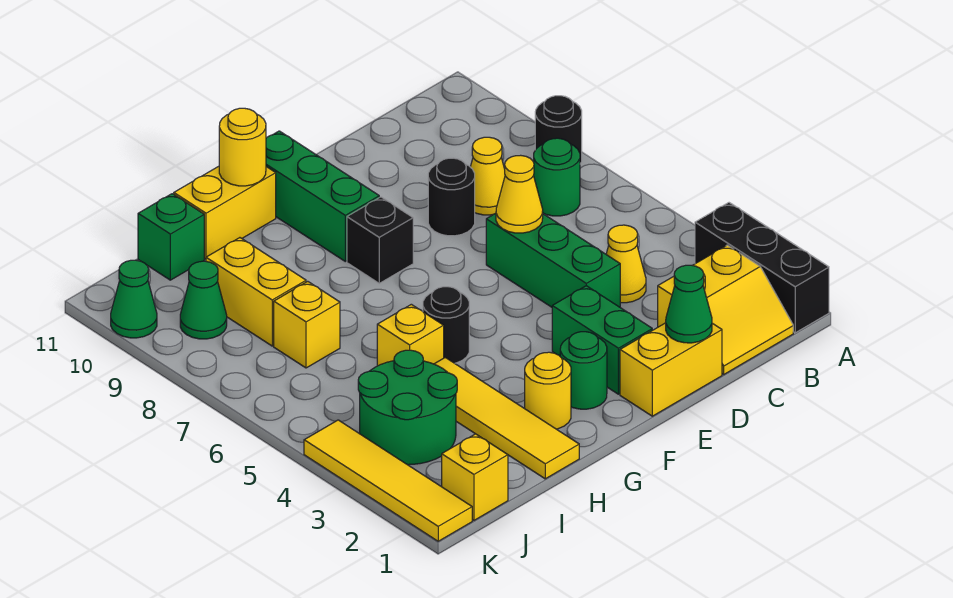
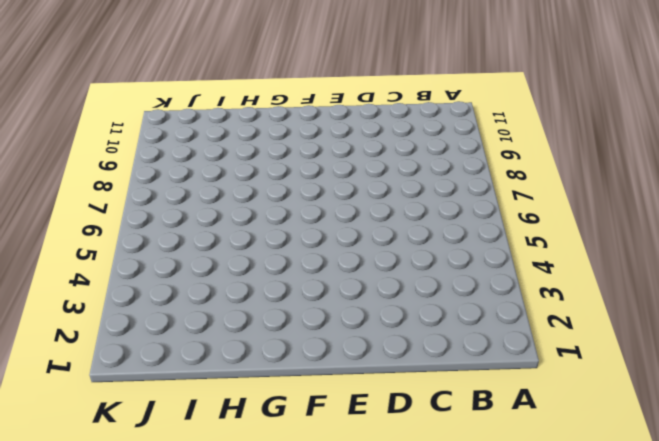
none -> black 1x3 brick [695,203,829,333]
none -> black 1x1 round brick [535,96,582,164]
none -> yellow 2x2 slope [658,245,793,374]

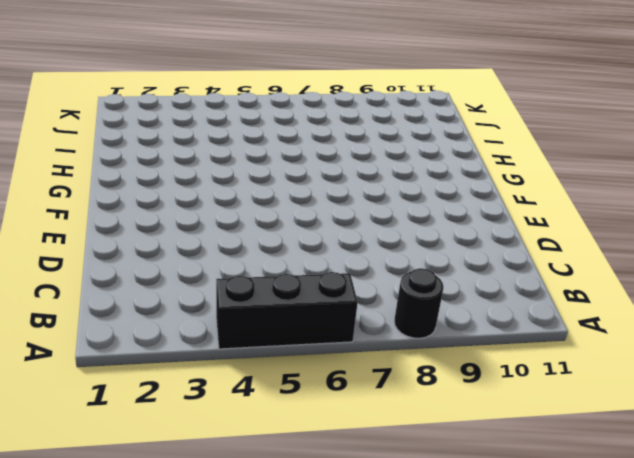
black 1x3 brick [216,272,358,349] -> black 1x3 brick moved to [695,203,829,333]
none -> yellow 2x2 slope [658,245,793,374]
none -> green 1x1 round brick [534,138,580,216]
none -> yellow 1x1 cone [606,225,646,303]

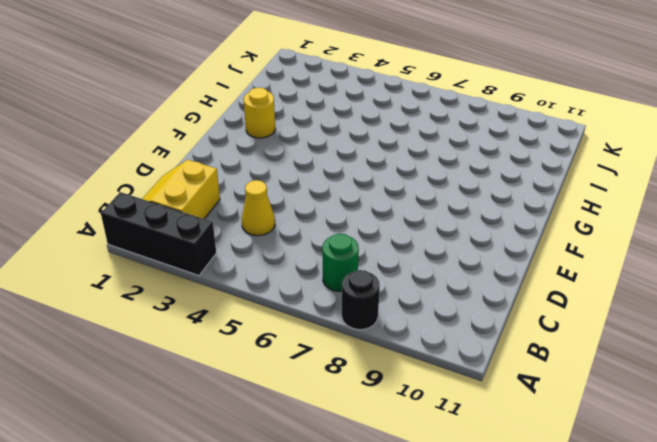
none -> yellow 1x1 cone [471,137,505,215]
none -> yellow 1x2 brick [620,323,722,416]
none -> green 1x3 brick [486,213,620,307]

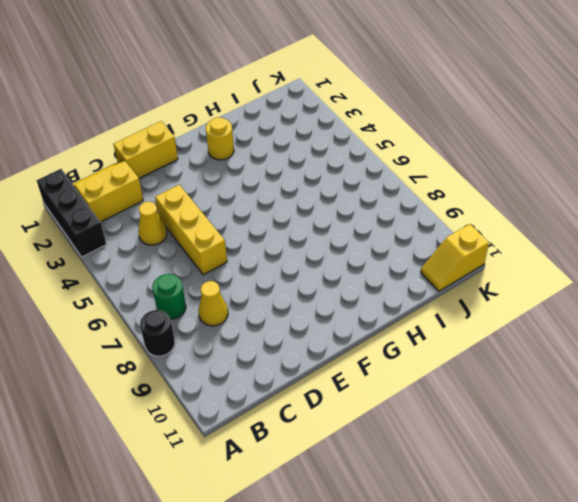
yellow 1x3 brick [155,185,227,275] -> green 1x3 brick [486,213,620,307]
yellow 1x2 slope [421,224,489,291] -> none
none -> black 1x1 round brick [428,158,475,236]
none -> green 1x2 brick [552,286,652,394]
none -> green 1x1 round brick [560,332,607,409]

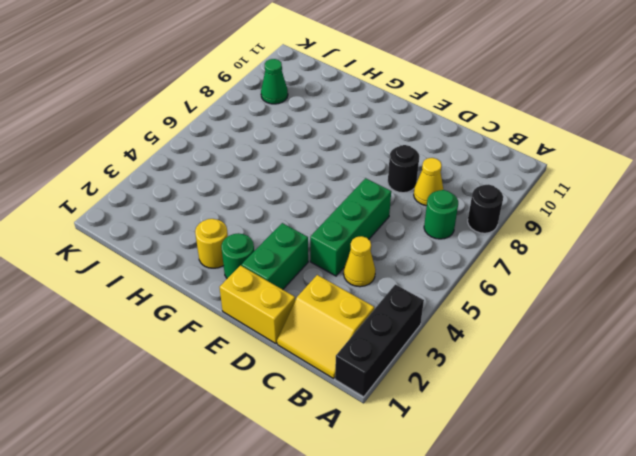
none -> black 1x1 brick [347,197,413,283]
none -> green 1x3 brick [266,131,379,261]
none -> black 1x1 round brick [423,287,469,363]

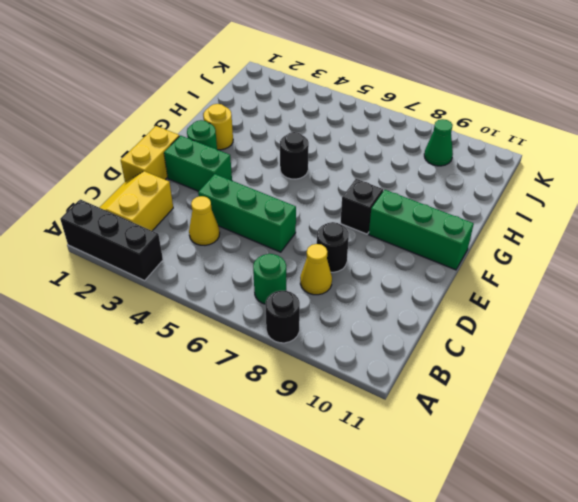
none -> yellow 1x2 brick [174,166,276,259]
none -> yellow 1x4 tile [435,358,579,479]
none -> yellow 1x1 brick [377,304,444,366]

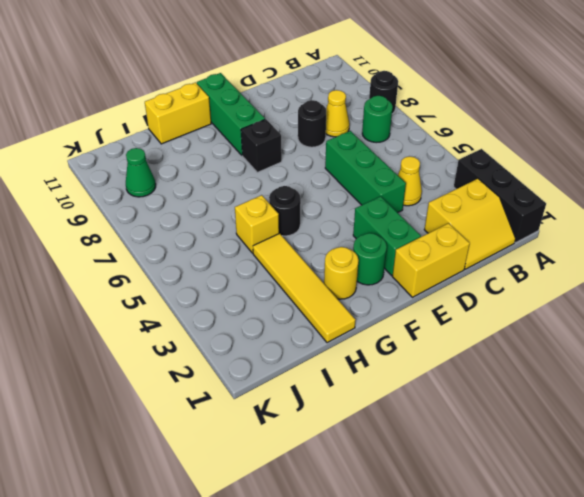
none -> green 2x2 round brick [358,350,457,465]
none -> yellow 1x1 brick [274,281,340,368]
none -> yellow 1x2 brick [206,238,306,346]

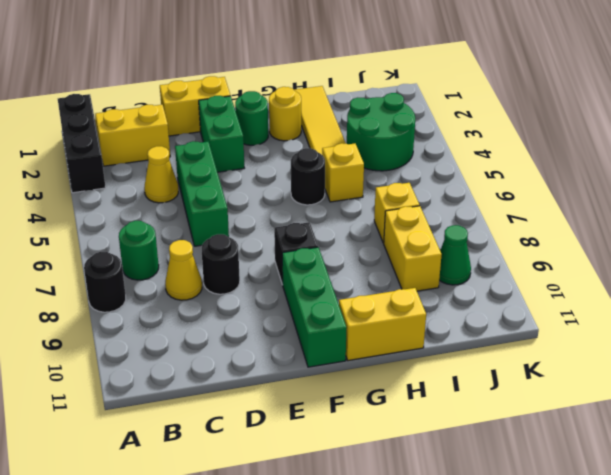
none -> green 1x1 brick [138,194,204,280]
none -> yellow 1x1 brick [442,434,508,520]
none -> yellow 1x4 tile [304,420,472,541]

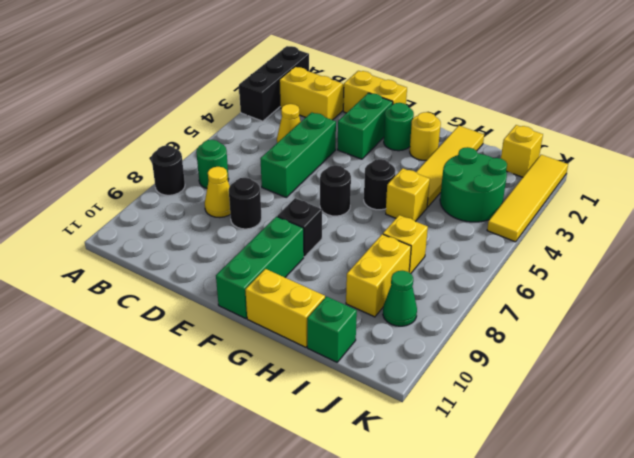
black 1x1 round brick [320,165,351,216] -> none
none -> green 1x1 cone [111,260,157,338]
none -> green 1x1 cone [666,265,712,343]
none -> yellow 1x1 cone [496,155,543,233]

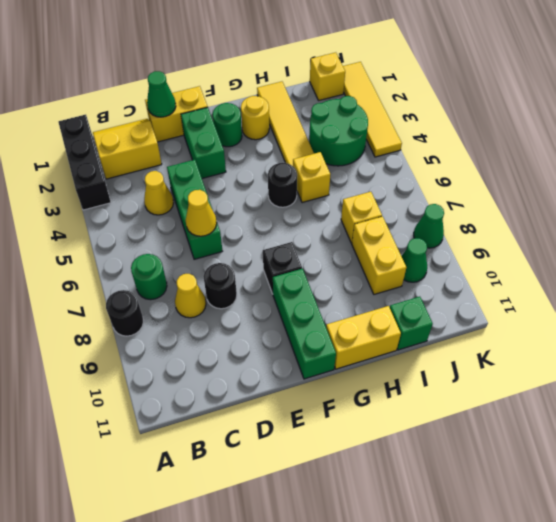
green 1x1 cone [414,204,444,248] -> green 1x1 cone moved to [111,260,157,338]
none -> yellow 1x1 round brick [219,108,266,186]

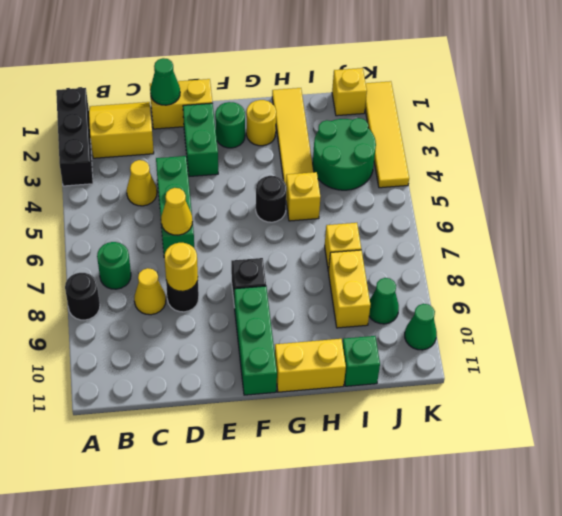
yellow 1x1 round brick [164,243,198,291] -> yellow 1x1 round brick moved to [219,108,266,186]

